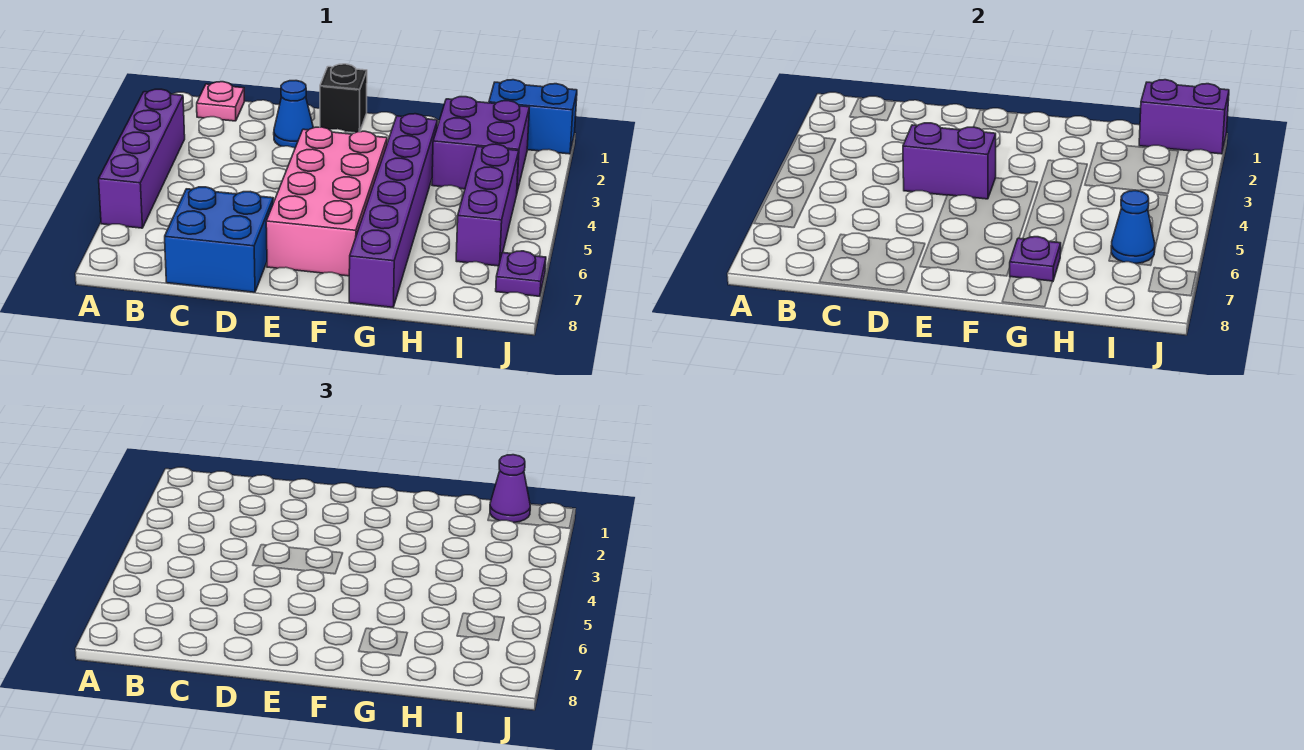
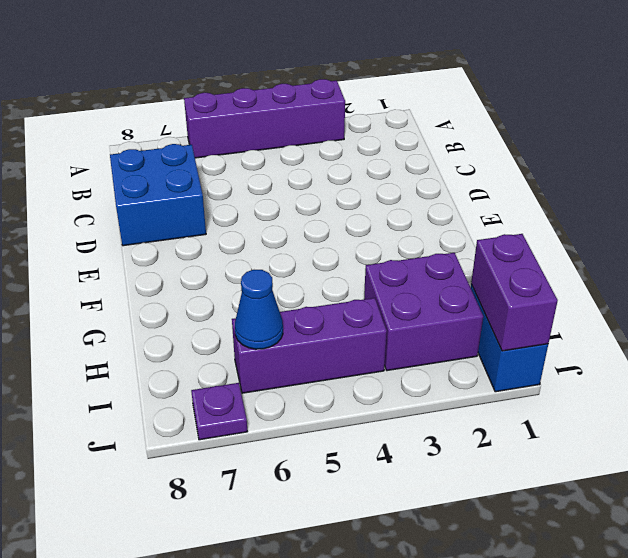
none -> pink 1x1 plate [197,82,244,121]
none -> blue 1x1 cone [274,81,313,148]
none -> black 1x1 brick [320,64,367,133]

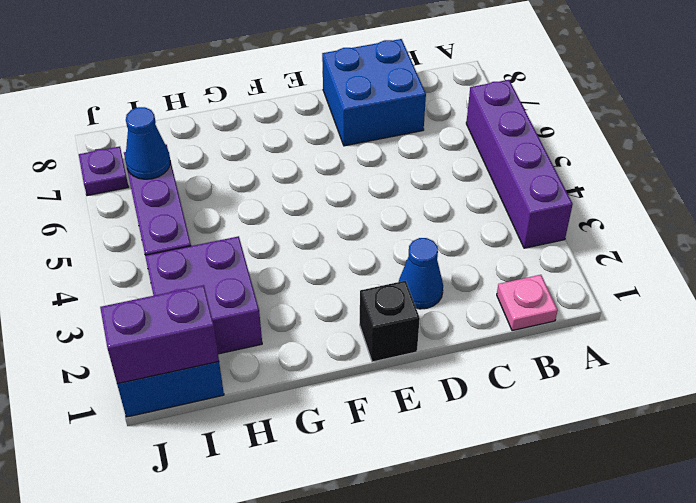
none -> pink 2x4 brick [266,127,387,276]
none -> purple 1x6 brick [349,114,437,307]
none -> purple 1x2 brick [903,123,996,199]

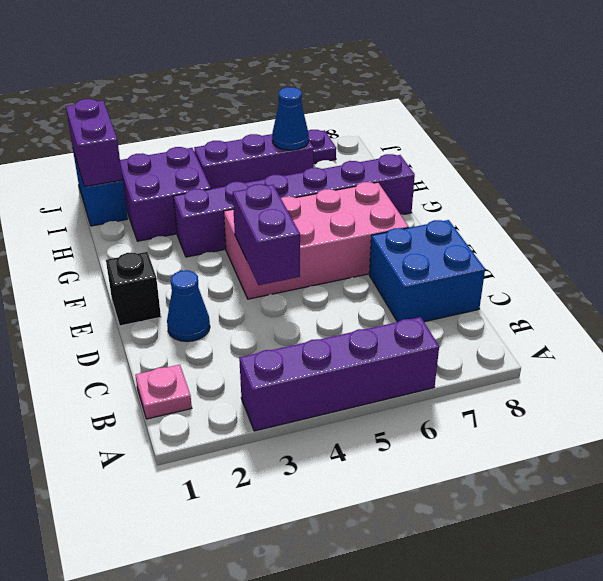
none -> purple 1x1 plate [1009,237,1061,282]
none -> purple 1x1 cone [490,455,530,522]

